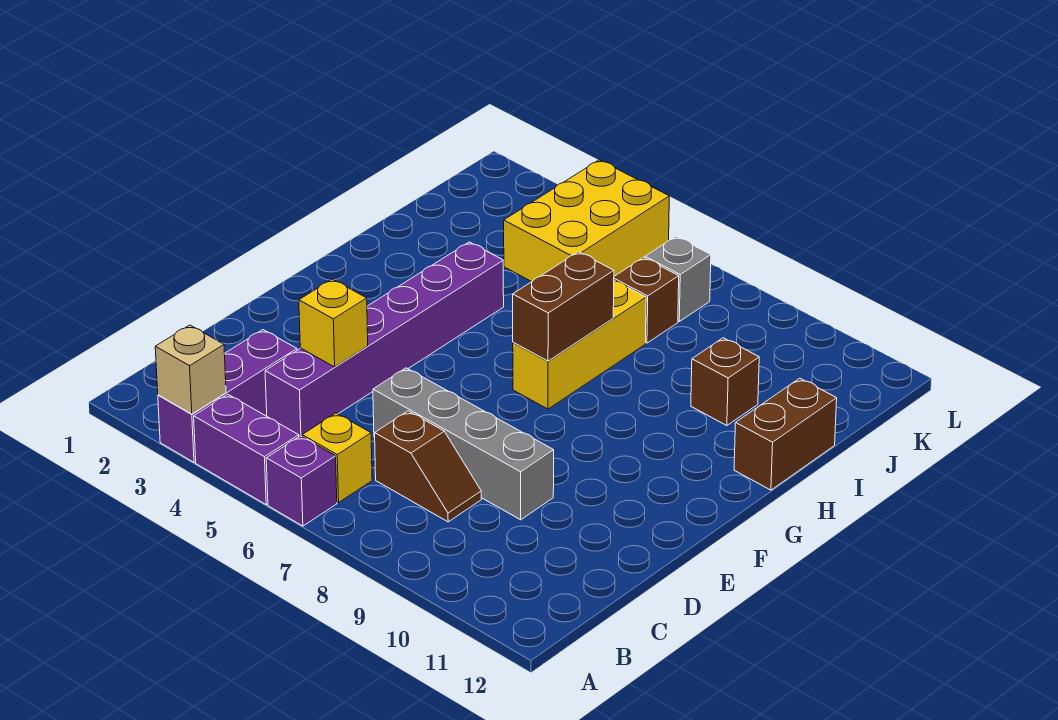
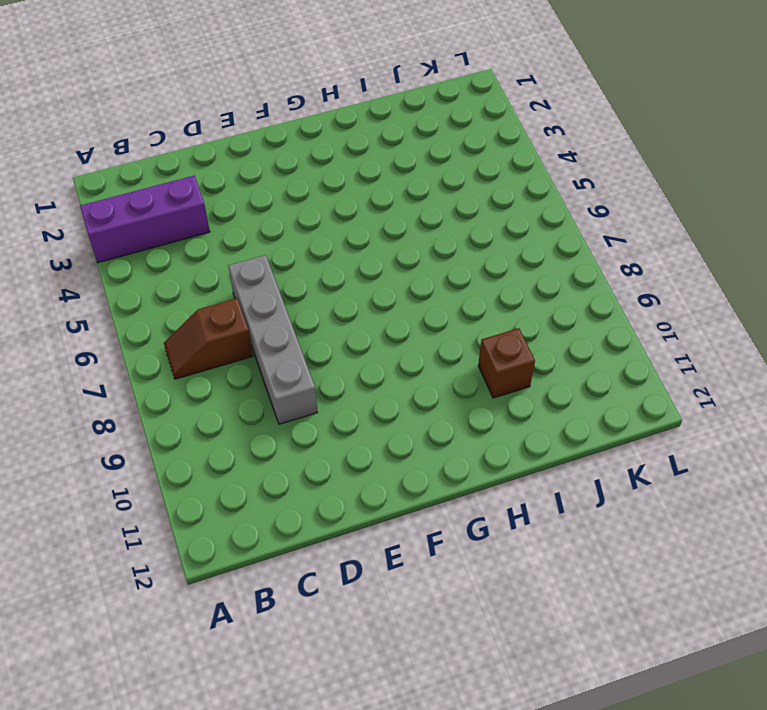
brown 1x2 slope [164,298,253,379] -> brown 1x2 slope turned to [375,411,481,522]
none -> purple 1x2 brick [194,394,299,505]
none -> purple 1x1 brick [266,436,337,526]
none -> yellow 1x1 brick [302,413,372,503]

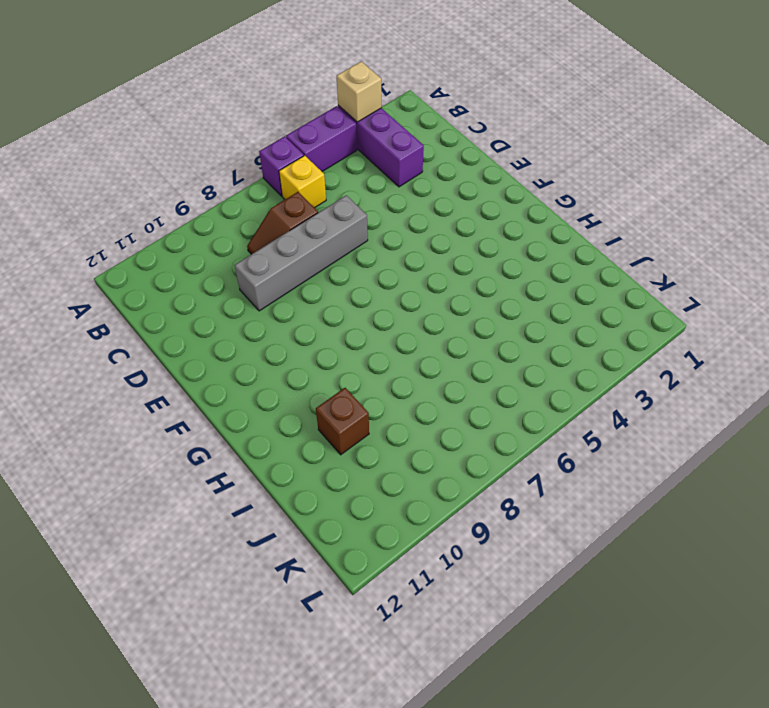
none -> purple 1x6 brick [265,242,504,436]
none -> yellow 1x3 brick [513,280,646,409]
none -> brown 1x2 brick [734,378,837,490]

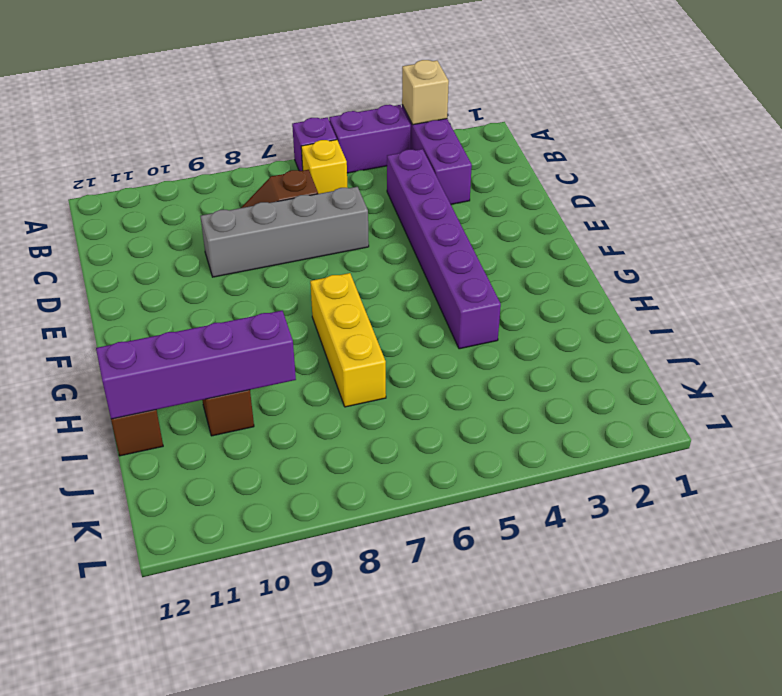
purple 1x4 brick [96,311,296,419] -> none
none -> yellow 2x3 brick [504,160,669,282]
none -> brown 1x1 brick [614,257,679,343]
none -> grey 1x1 brick [645,237,711,321]

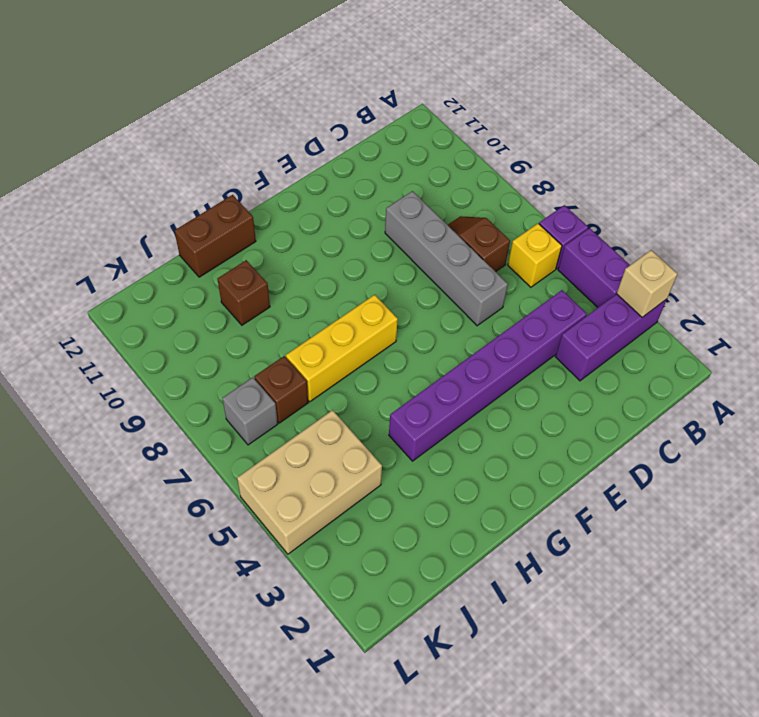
tan 2x3 brick [237,410,382,554] -> yellow 2x3 brick [504,160,669,282]
none -> yellow 1x1 brick [299,279,368,367]
none -> brown 1x2 brick [513,252,614,361]

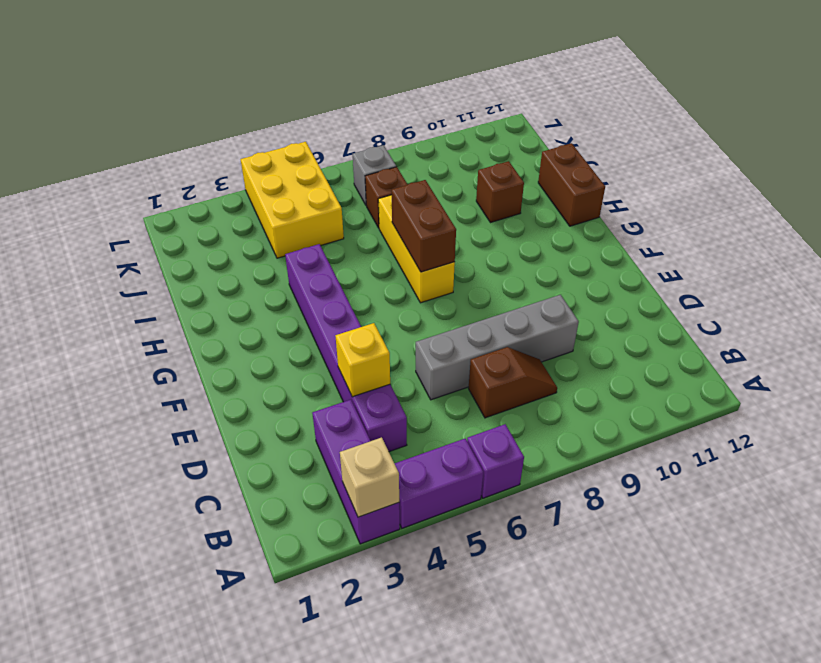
none -> yellow 1x1 brick [302,413,372,503]

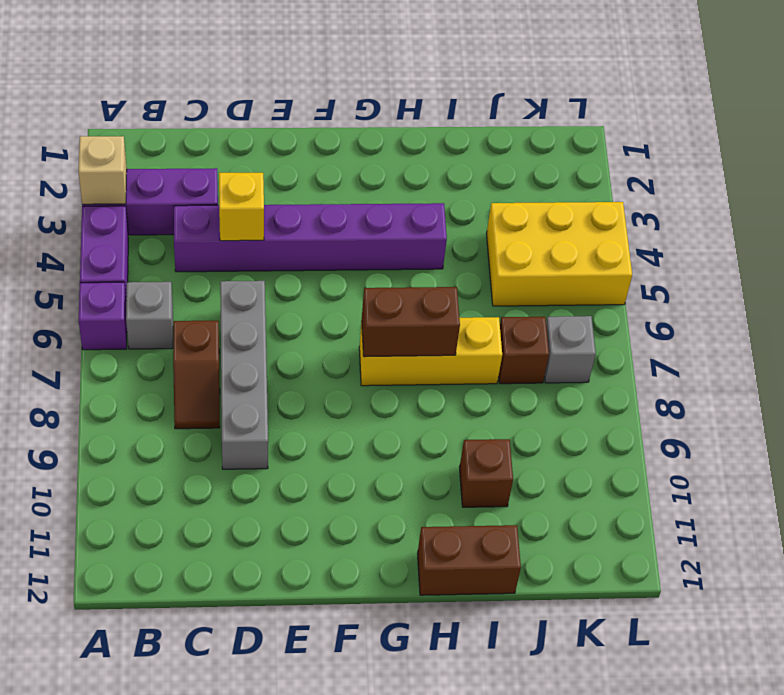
grey 1x1 brick [126,282,173,349] -> yellow 1x1 brick [302,413,372,503]

